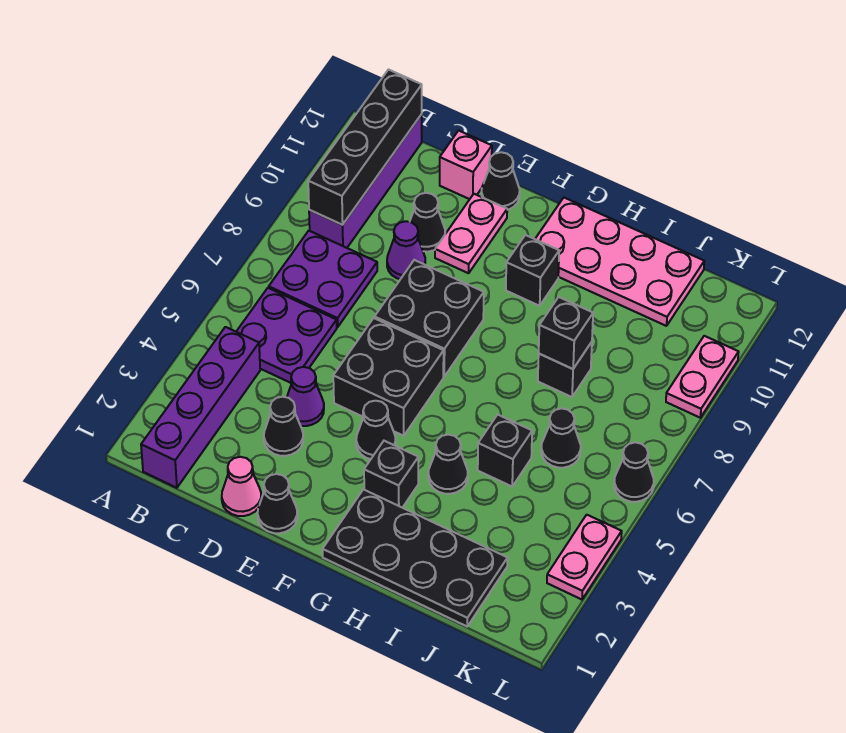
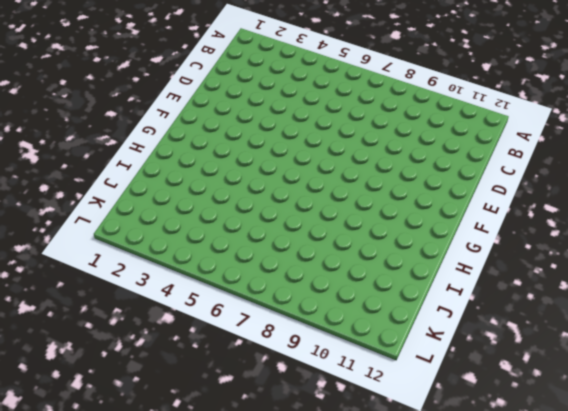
none -> purple 1x4 brick [141,327,260,488]
none -> purple 2x2 plate [236,288,337,383]
none -> purple 2x2 plate [269,231,377,327]

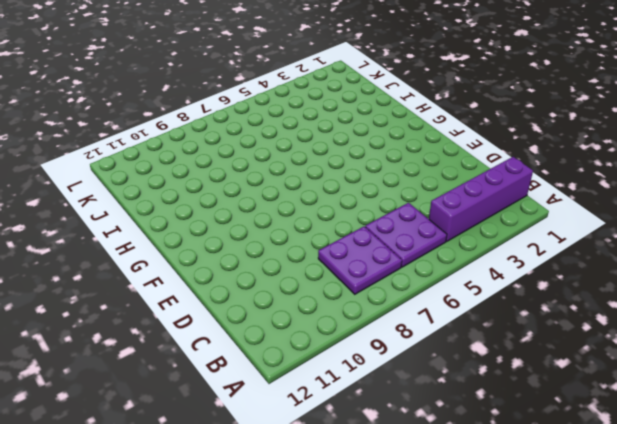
none -> purple 1x4 brick [309,114,422,248]
none -> pink 1x1 cone [222,457,261,516]
none -> black 1x1 cone [264,397,303,456]

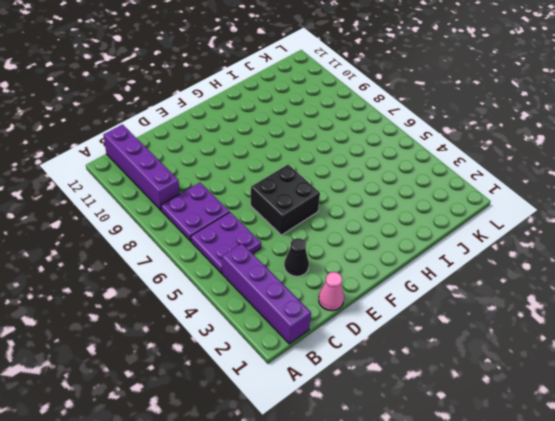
none -> purple 1x1 cone [287,367,324,426]
none -> purple 1x1 cone [387,221,425,279]
none -> black 1x1 cone [410,193,445,252]

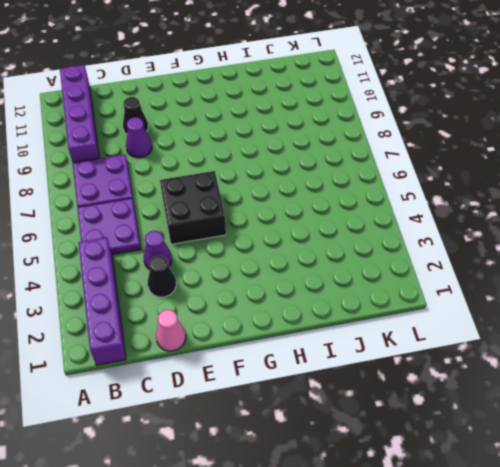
none -> pink 1x1 brick [440,131,492,199]
none -> black 1x1 cone [258,474,297,533]
none -> black 2x2 brick [375,260,484,376]

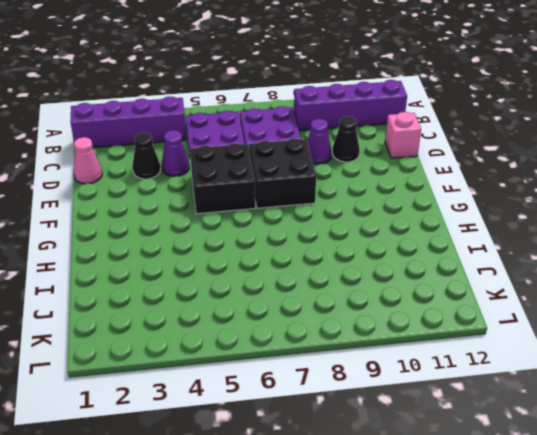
none -> black 1x1 cone [258,474,297,533]
none -> pink 1x2 plate [435,194,507,273]
none -> black 1x1 cone [482,152,520,210]

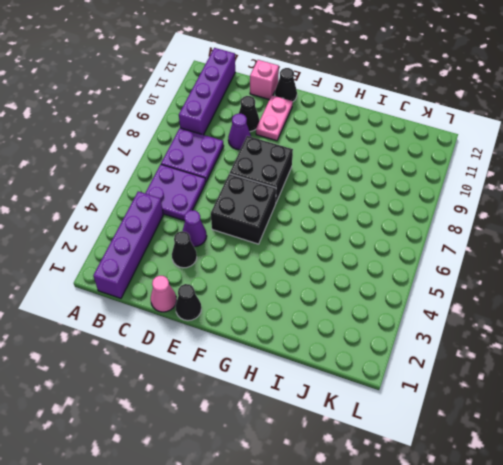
none -> black 1x1 cone [356,401,396,459]
none -> black 2x4 plate [322,489,508,626]
none -> black 1x1 brick [364,441,418,508]

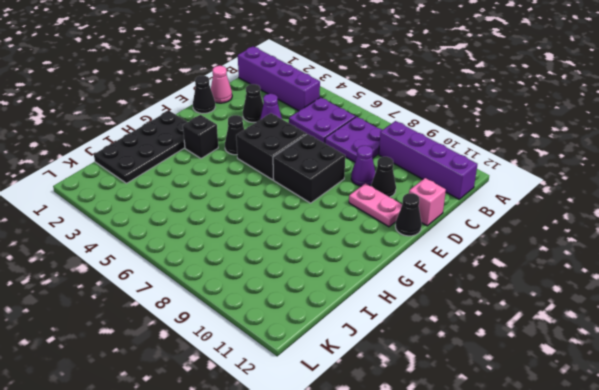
none -> black 1x1 brick [506,235,559,306]
none -> pink 2x4 plate [535,198,704,326]
none -> black 1x1 cone [428,435,468,494]

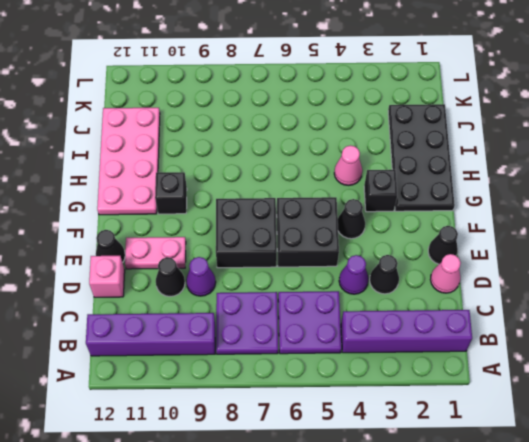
pink 1x1 cone [334,146,362,185] -> black 1x1 cone [428,435,468,494]
none -> black 1x1 brick [478,415,532,486]
none -> black 1x1 brick [538,342,592,397]
none -> black 1x1 cone [541,408,581,468]

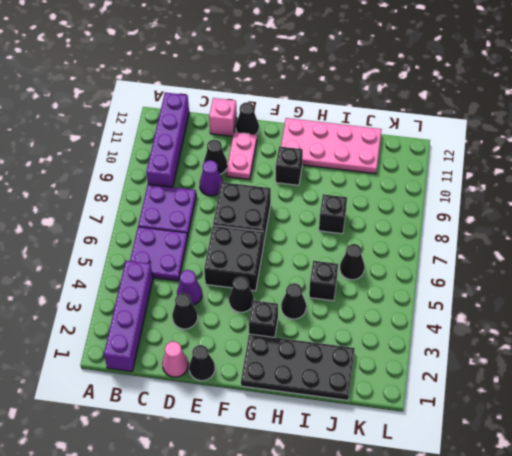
none -> pink 1x2 plate [547,515,622,599]
none -> black 1x1 cone [614,442,654,502]
none -> pink 1x2 plate [666,336,739,418]

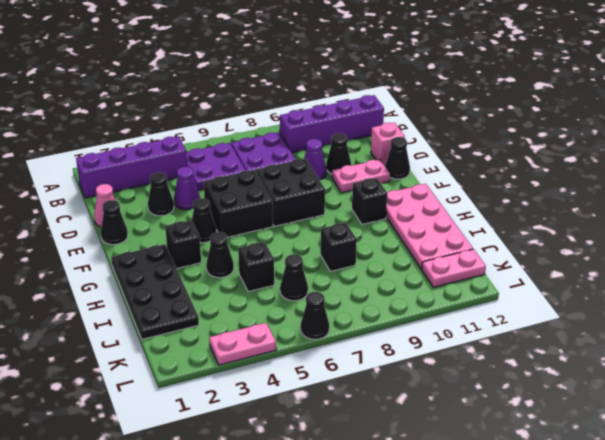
pink 1x2 plate [422,249,486,287] -> pink 1x2 plate moved to [666,336,739,418]
none -> black 1x4 brick [308,70,422,225]
none -> black 1x1 brick [539,297,593,369]

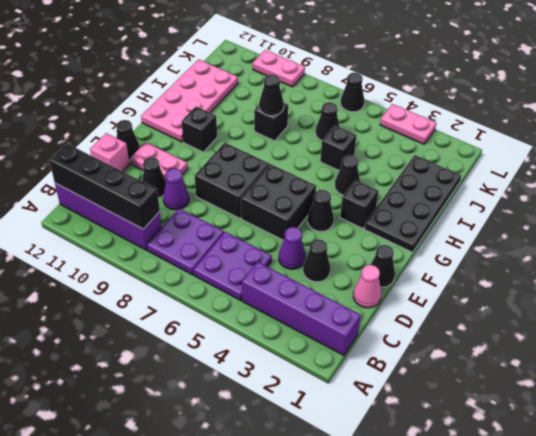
black 1x1 cone [259,75,284,116] -> black 1x1 brick [539,297,593,369]

